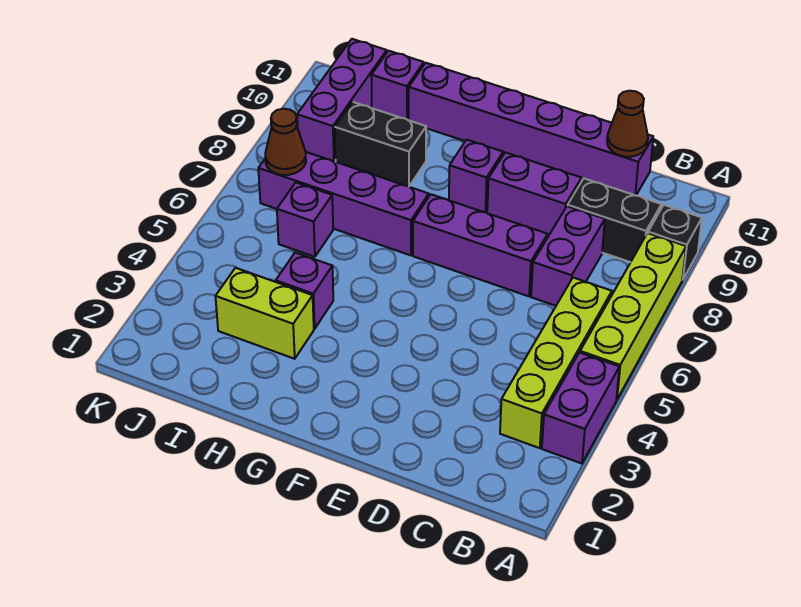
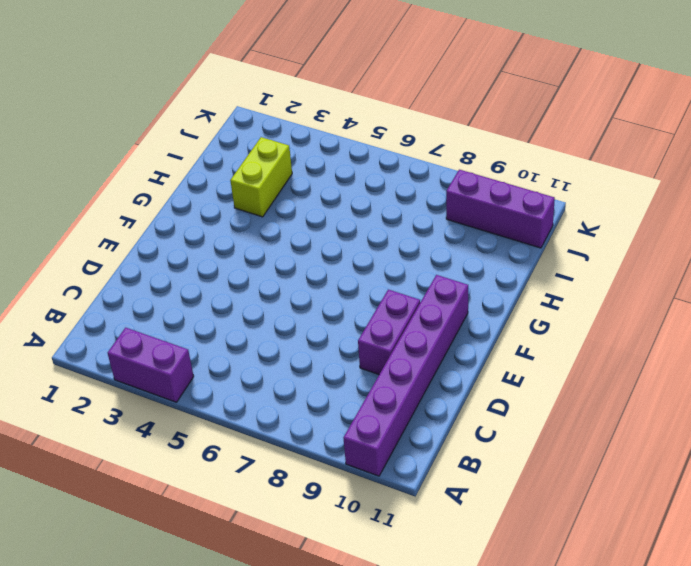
purple 1x6 brick [344,275,468,476] -> purple 1x6 brick moved to [409,63,653,196]
none -> lime 1x4 brick [580,233,686,400]
none -> black 1x1 brick [648,205,702,280]
none -> lime 1x4 brick [500,278,612,448]

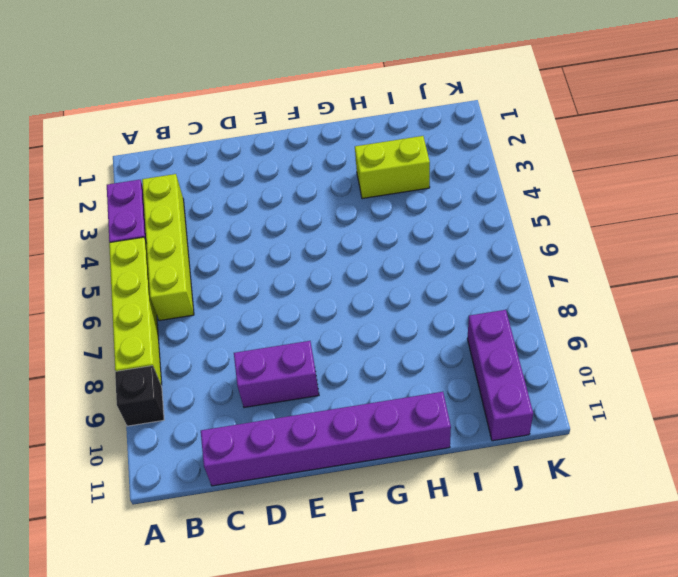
none -> black 1x2 brick [568,179,661,262]
none -> purple 1x2 brick [531,206,605,306]
none -> purple 1x3 brick [413,194,548,296]

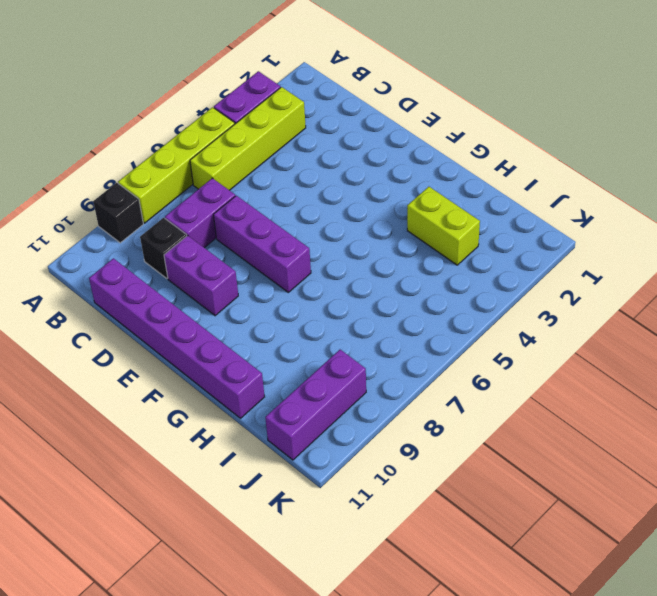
black 1x1 brick [140,218,187,279] -> black 1x2 brick [568,179,661,262]
none -> purple 1x1 brick [449,140,503,212]
none -> purple 1x4 brick [258,152,429,255]
none -> purple 1x1 brick [276,253,333,329]

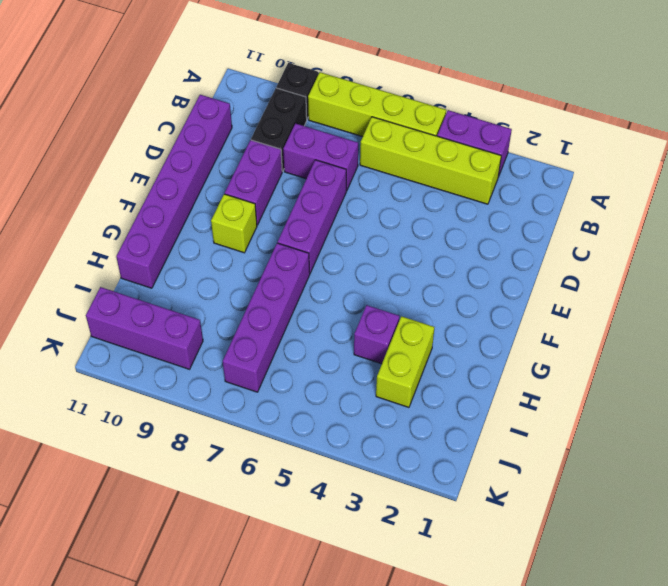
lime 1x1 brick [211,194,257,253] -> purple 1x1 brick [449,140,503,212]
none -> black 1x2 brick [335,102,426,187]
none -> purple 1x1 brick [277,183,333,257]
none -> purple 1x1 brick [371,51,424,120]

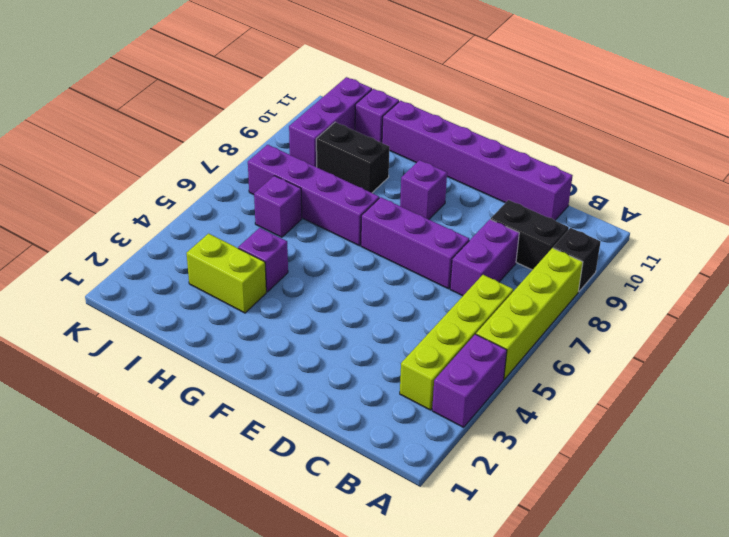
none -> purple 1x2 brick [487,152,582,235]
none -> brown 1x1 cone [607,91,648,157]
none -> brown 1x1 cone [265,109,306,175]

